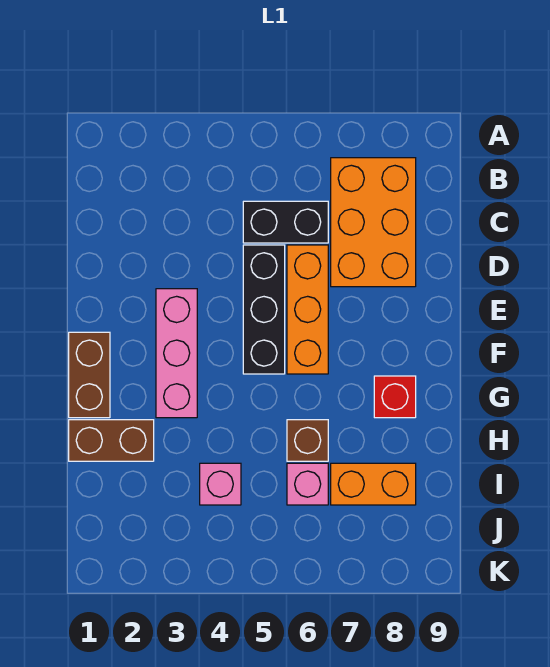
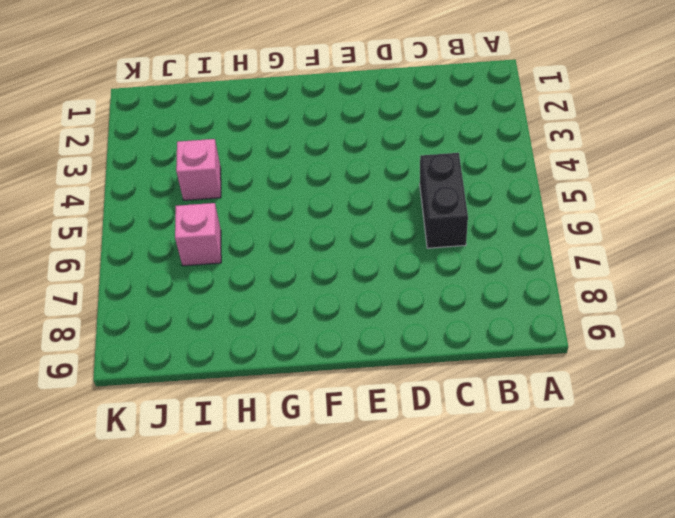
none -> orange 2x3 brick [331,158,416,287]
none -> black 1x3 brick [243,245,285,374]
none -> orange 1x3 brick [287,245,328,374]

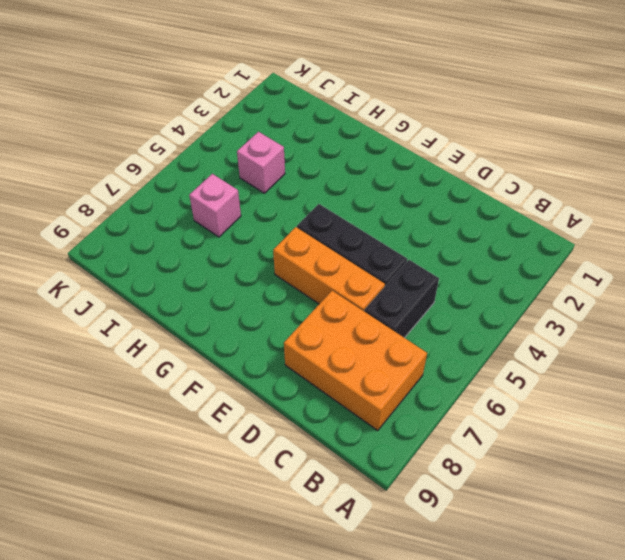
none -> pink 1x3 brick [156,289,197,418]
none -> brown 1x2 brick [69,332,110,418]
none -> red 1x1 brick [374,376,416,418]

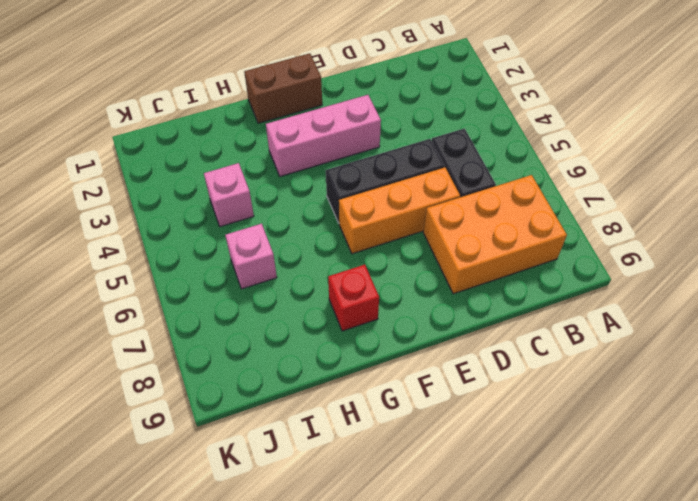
none -> brown 1x2 brick [69,420,154,461]
none -> brown 1x1 brick [287,420,328,461]
none -> orange 1x2 brick [331,463,416,505]

